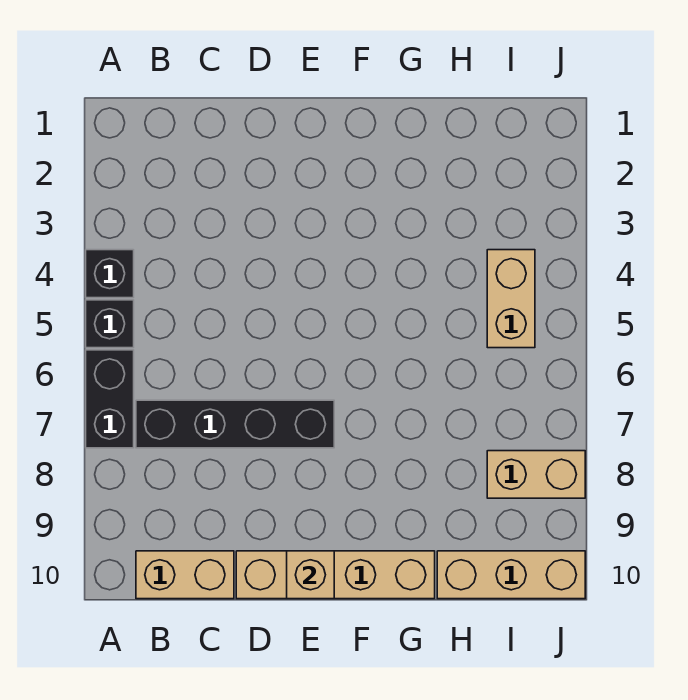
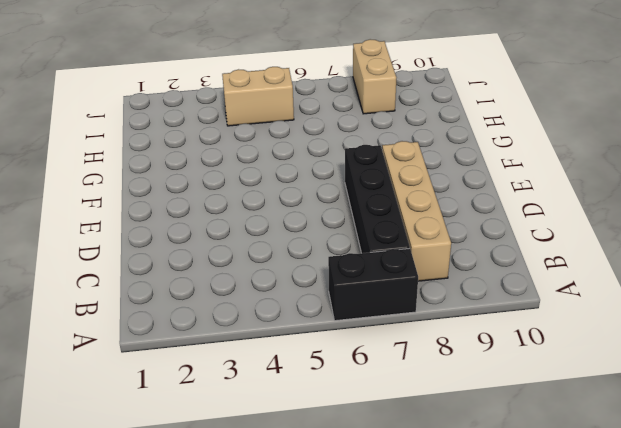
tan 1x4 brick [382,141,451,281] -> tan 1x4 brick moved to [236,551,435,599]
none -> black 1x1 brick [86,250,134,298]
none -> black 1x1 brick [86,300,134,348]

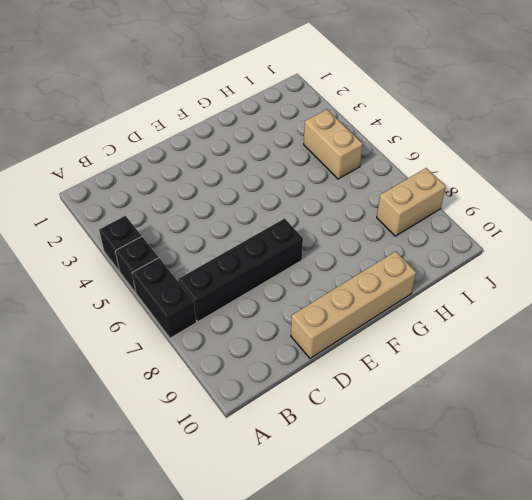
none -> tan 1x2 brick [136,551,234,599]
none -> tan 1x3 brick [437,551,585,599]

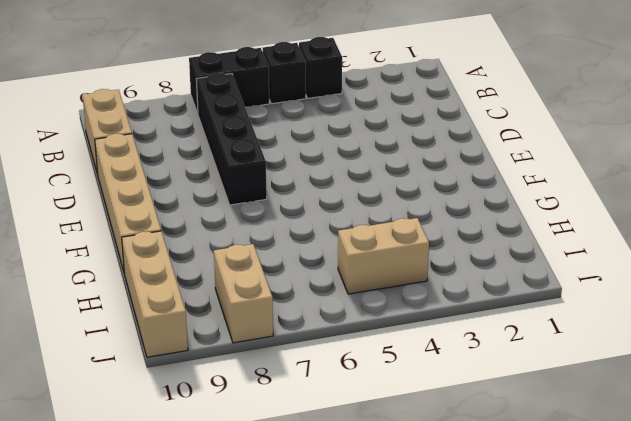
none -> tan 1x1 brick [287,551,334,599]

